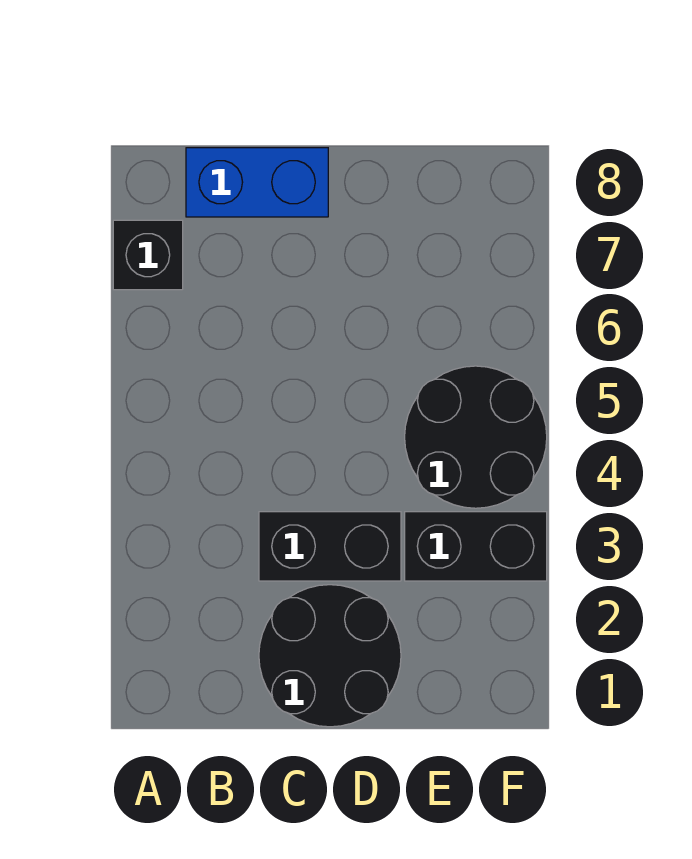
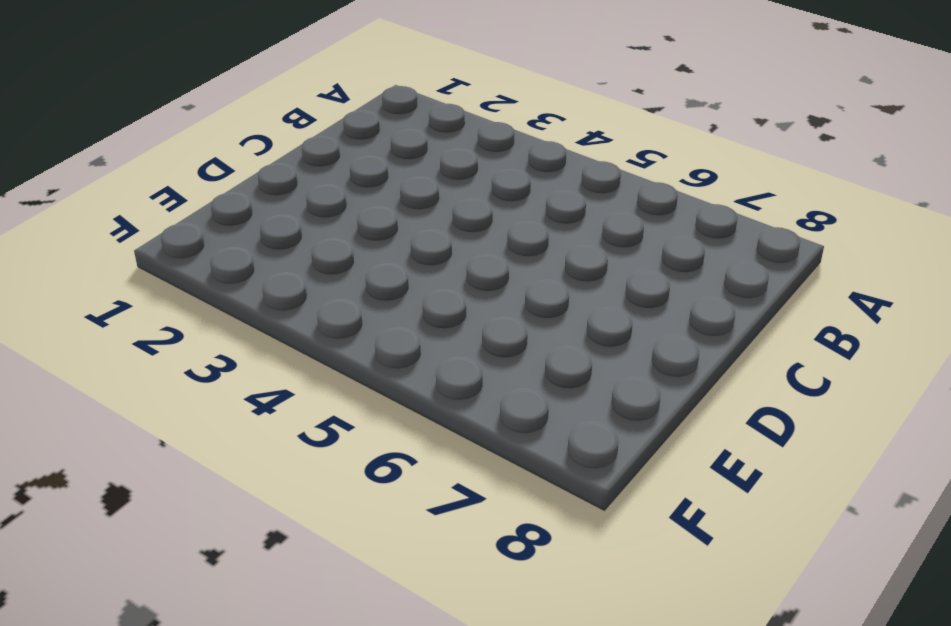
none -> black 1x1 brick [113,220,183,290]
none -> blue 1x2 brick [186,148,328,217]

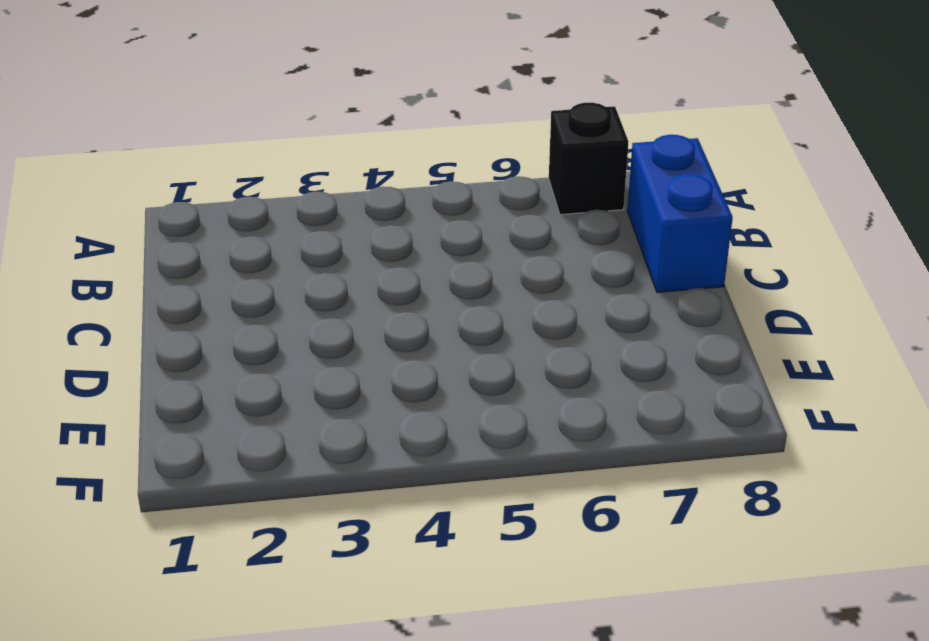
none -> black 2x2 round brick [259,585,401,727]
none -> black 1x2 brick [259,512,401,581]

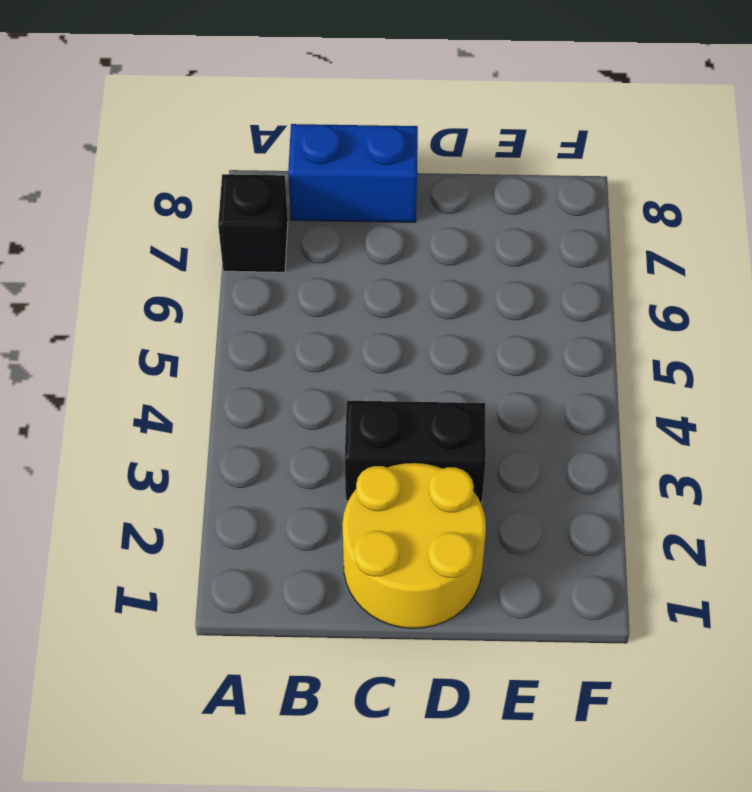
yellow 2x2 round brick [342,463,486,628] -> black 2x2 round brick [259,585,401,727]
none -> black 1x2 brick [405,512,547,581]
none -> black 2x2 round brick [405,366,547,508]

